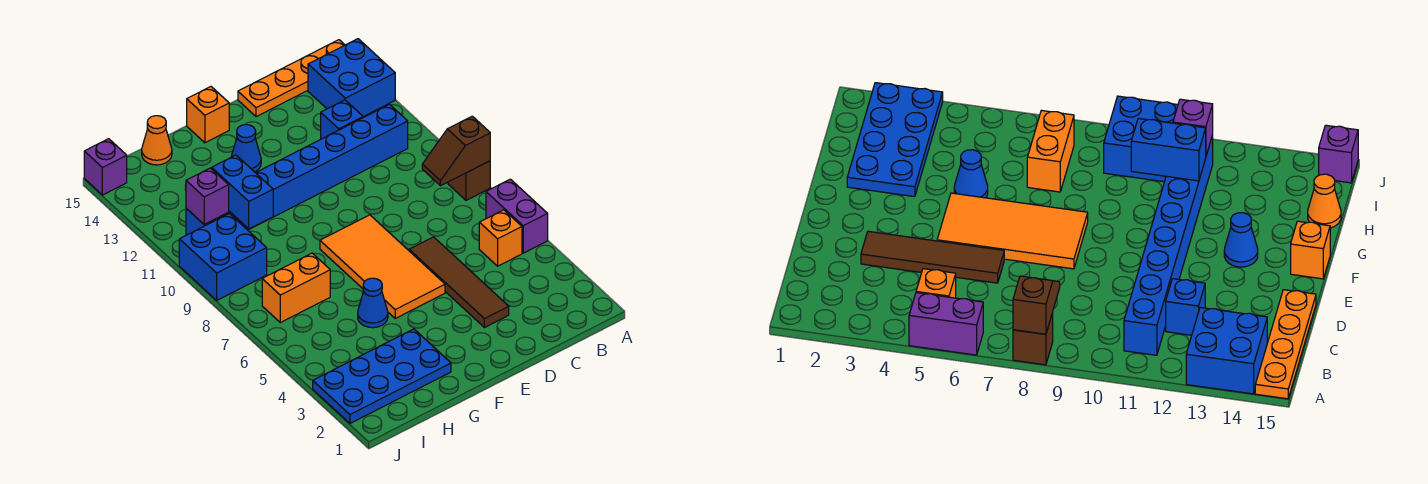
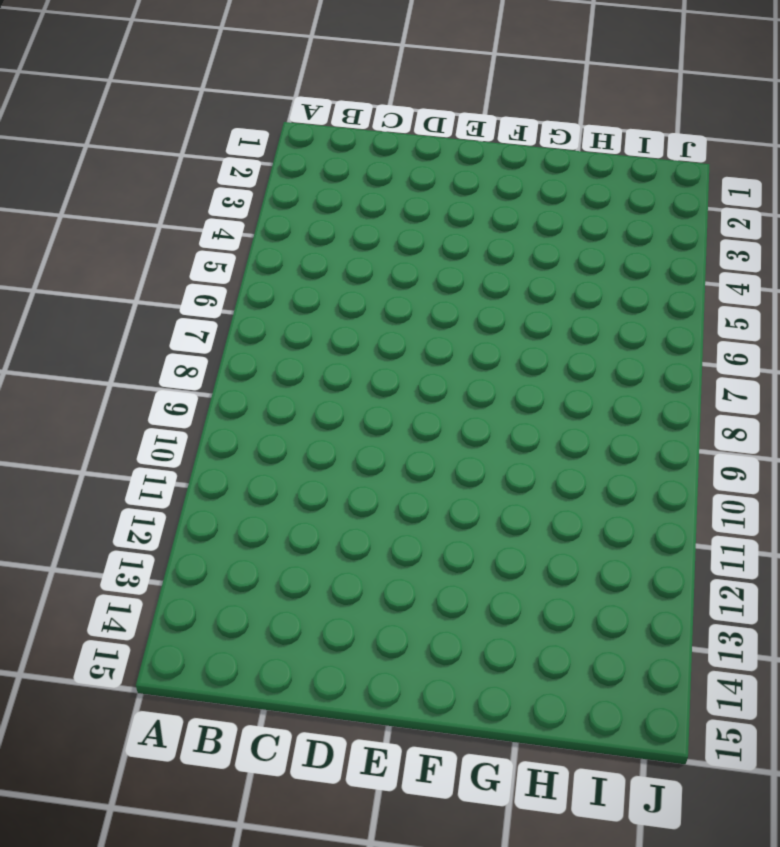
none -> purple 1x2 brick [486,179,548,253]
none -> brown 1x1 brick [448,161,490,200]
none -> blue 2x2 brick [308,39,395,117]

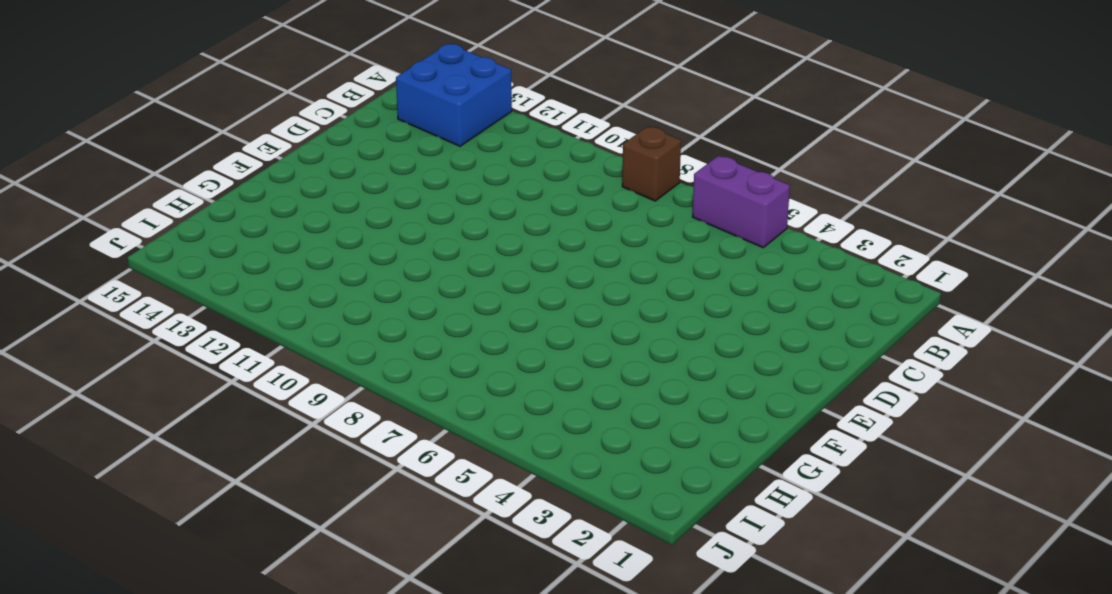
none -> orange 1x4 plate [238,40,345,117]
none -> orange 1x1 brick [479,210,522,266]
none -> blue 1x8 brick [186,104,408,235]

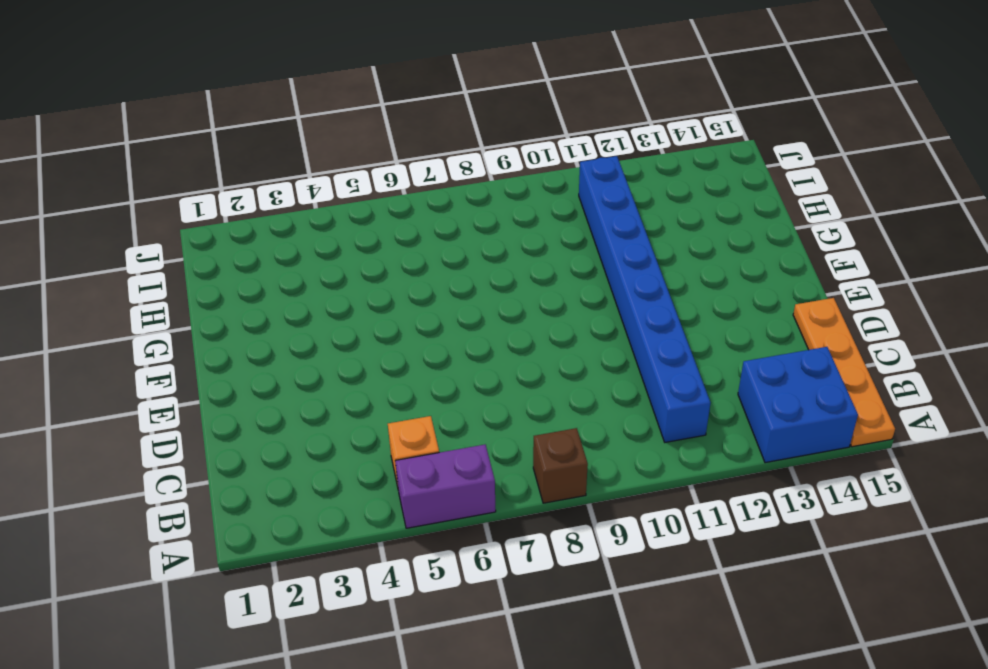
none -> blue 1x1 brick [321,100,363,139]
none -> brown 1x4 tile [409,237,509,328]
none -> orange 2x4 tile [320,215,445,318]

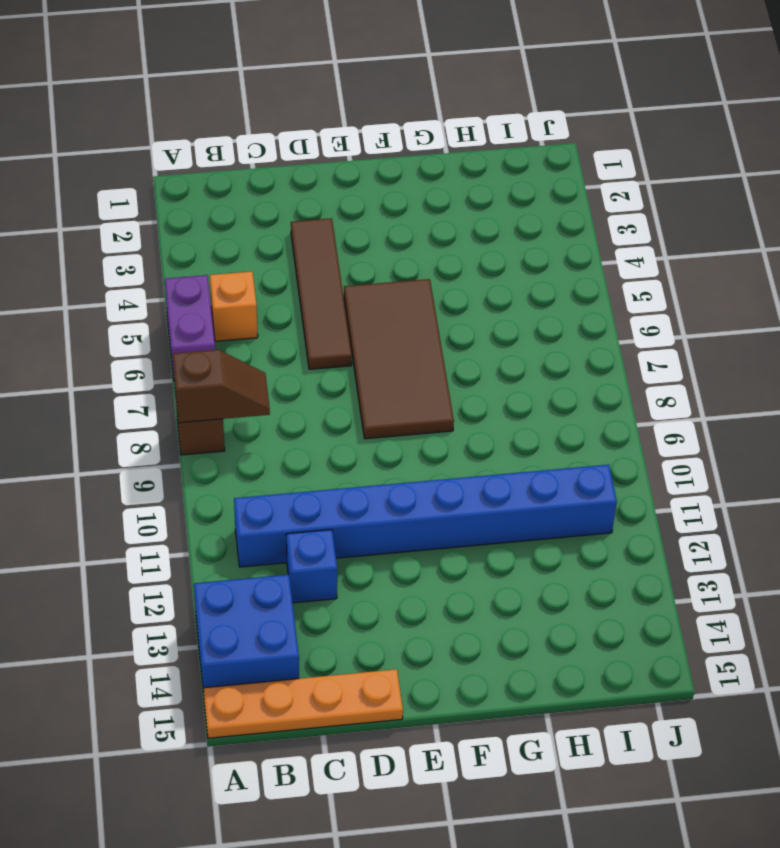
brown 2x4 tile [344,279,454,439] -> orange 2x4 tile [320,215,445,318]
none -> blue 1x1 cone [231,125,261,172]
none -> orange 1x1 brick [187,87,229,143]
none -> blue 2x4 plate [313,329,451,423]

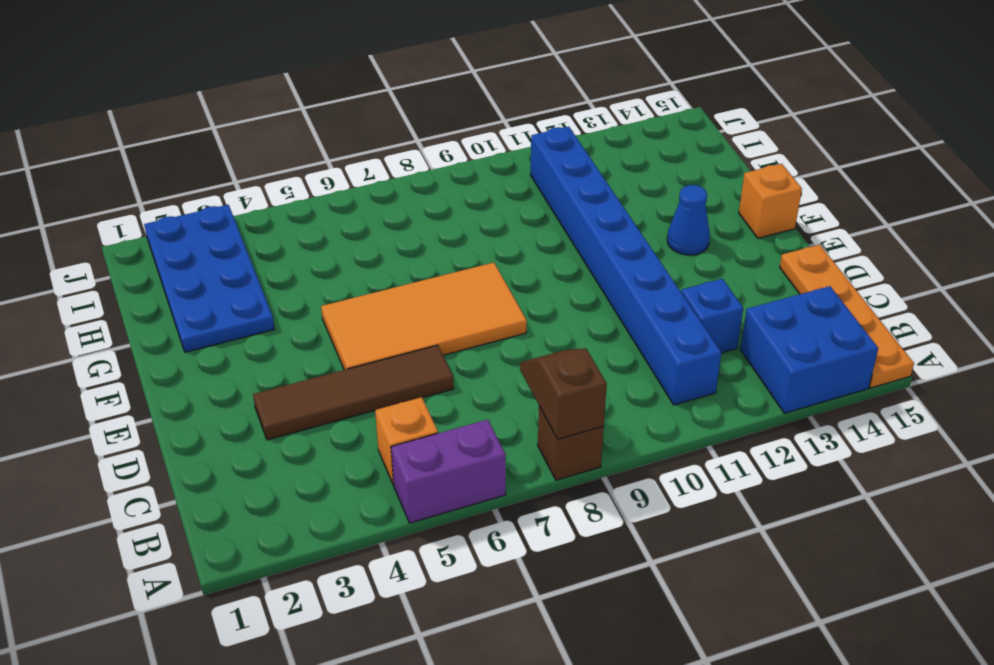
none -> blue 1x1 cone [358,278,388,328]
none -> orange 1x2 brick [262,253,330,323]
none -> orange 1x1 cone [142,116,172,165]

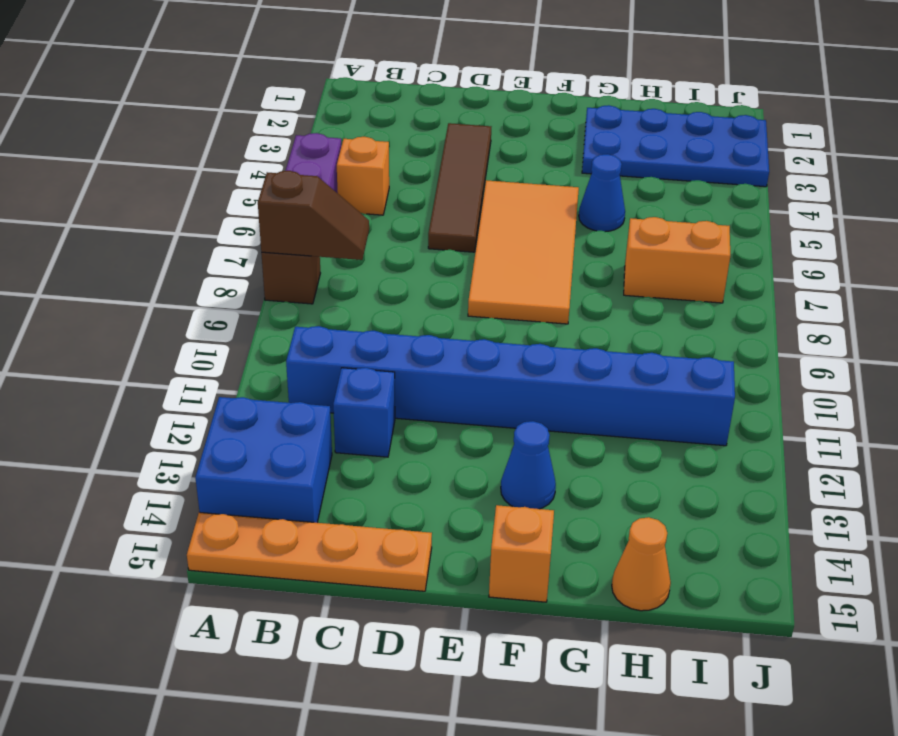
none -> blue 2x2 brick [179,213,267,300]
none -> purple 1x1 brick [84,139,127,195]
none -> blue 1x2 brick [212,155,273,229]

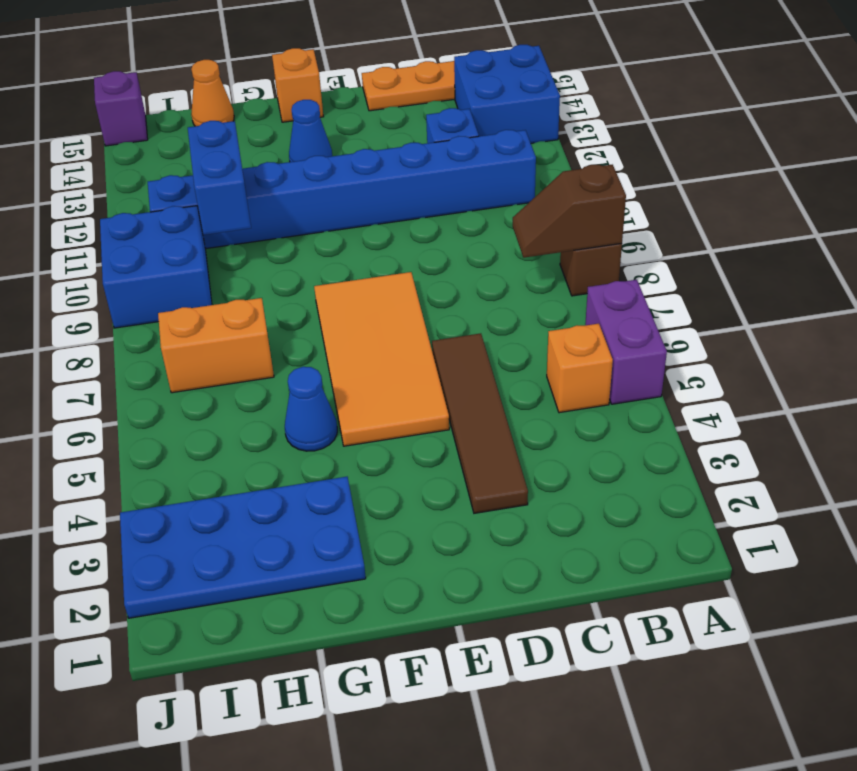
none -> purple 1x1 brick [186,168,229,224]

